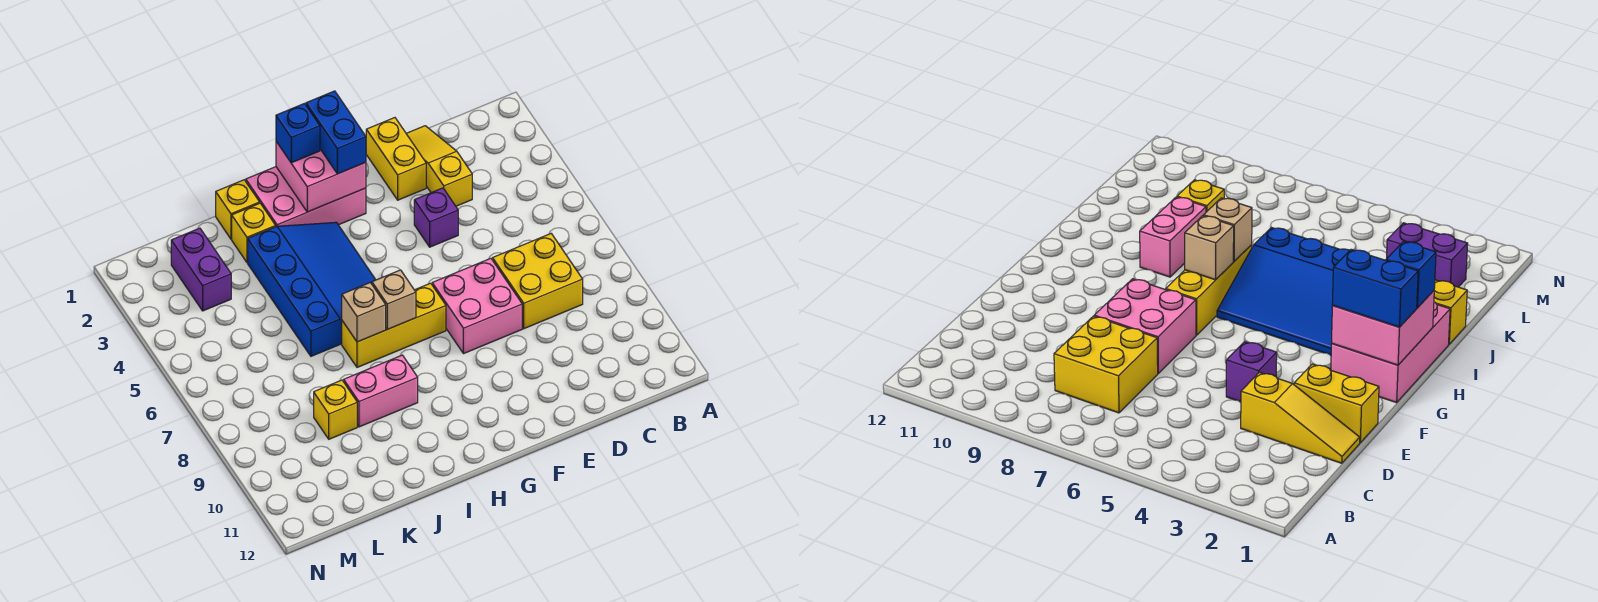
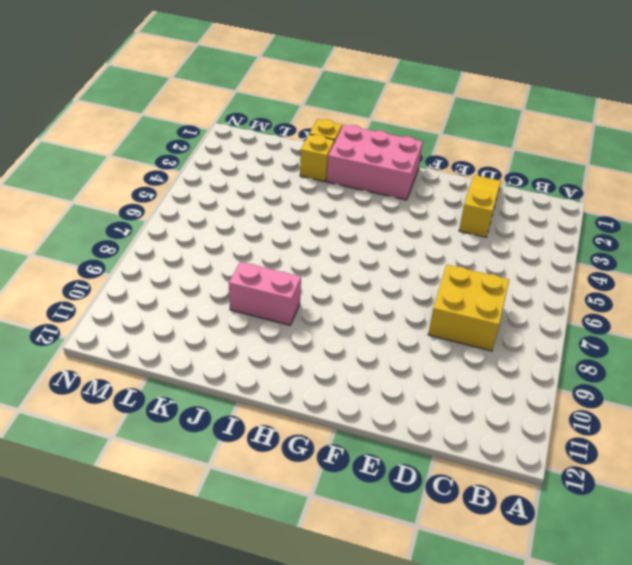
none -> yellow 1x2 brick [366,118,426,200]
none -> purple 1x1 brick [414,188,458,247]
none -> pink 2x2 brick [432,258,522,354]

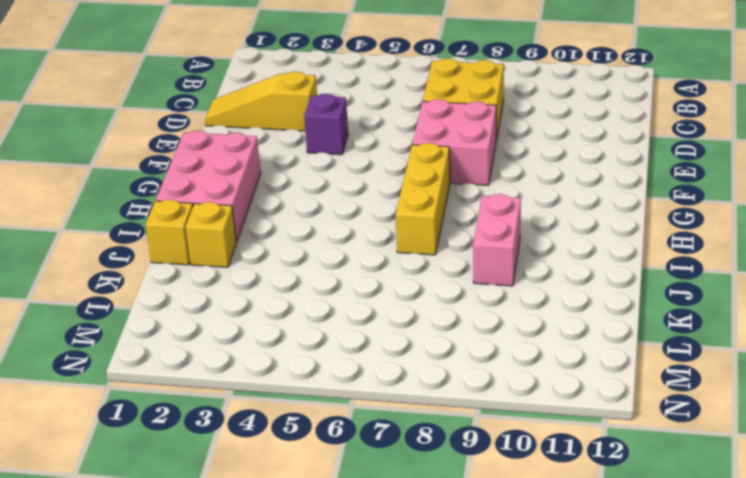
none -> yellow 1x2 brick [366,118,426,200]
none -> blue 3x4 slope [248,222,376,356]
none -> yellow 1x1 brick [314,380,357,439]

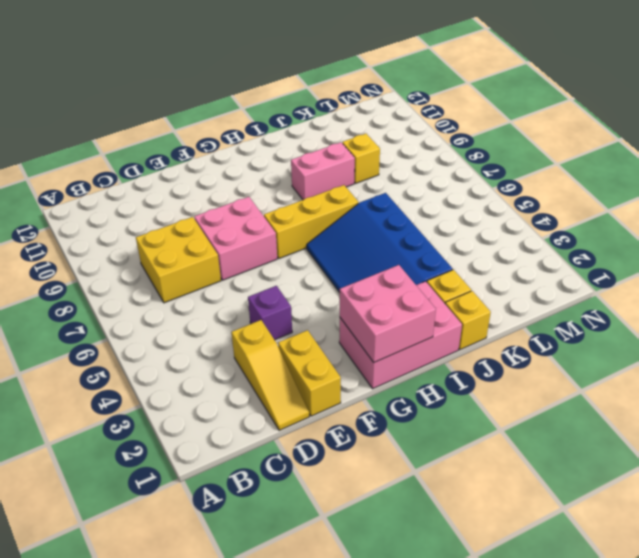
none -> purple 1x2 brick [171,228,231,311]
none -> tan 1x1 brick [372,270,416,329]
none -> tan 1x1 brick [342,283,386,342]

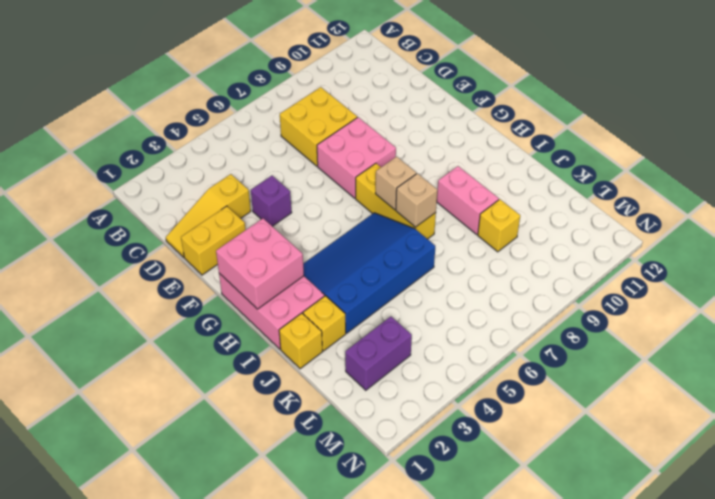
none -> blue 1x2 brick [306,91,366,174]
none -> blue 1x1 brick [276,104,320,163]

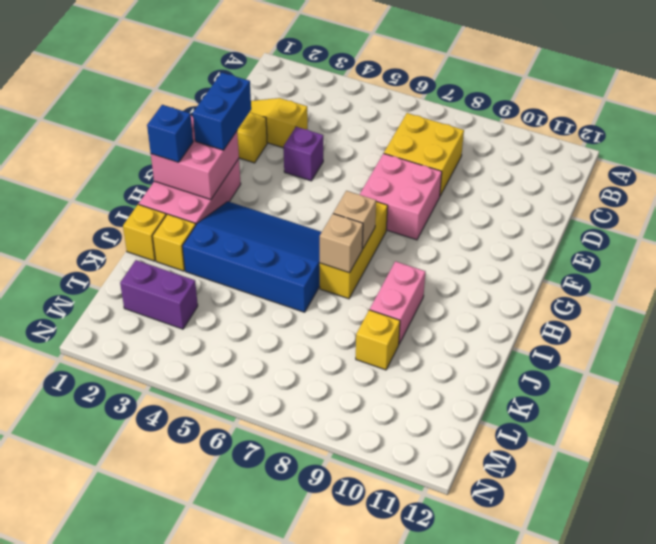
blue 1x2 brick [193,73,251,150] -> blue 1x2 brick turned to [306,91,366,174]

